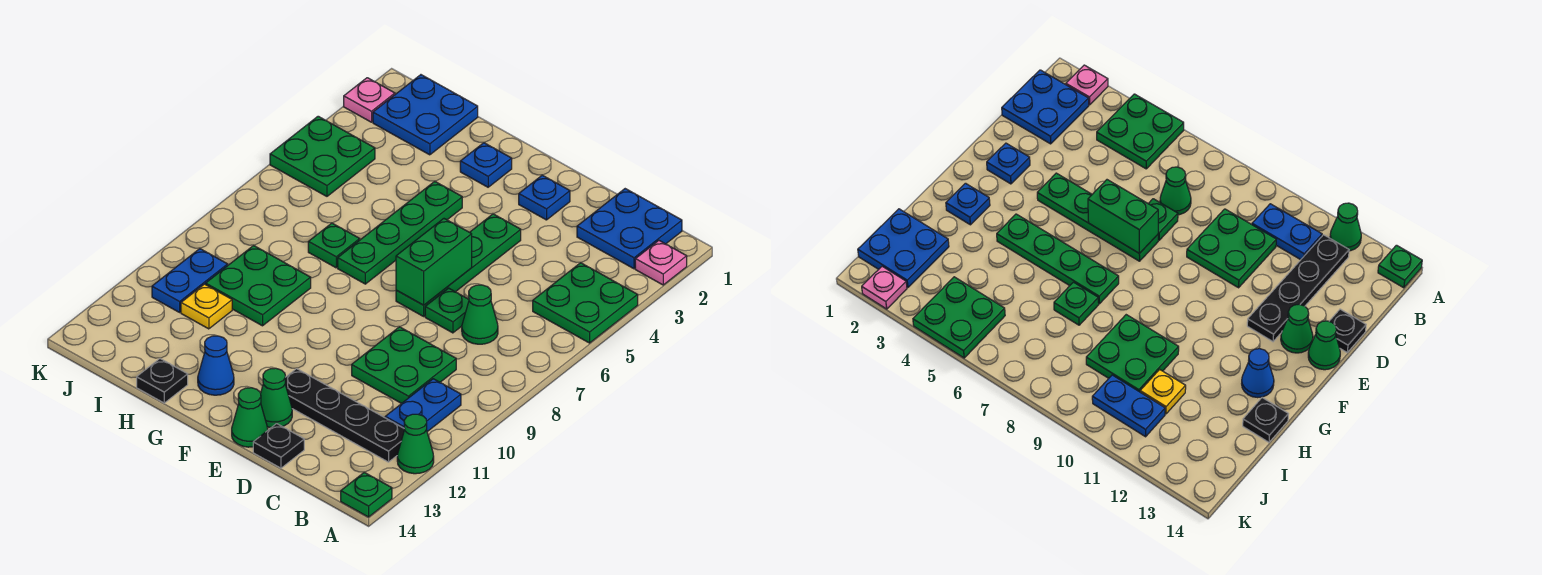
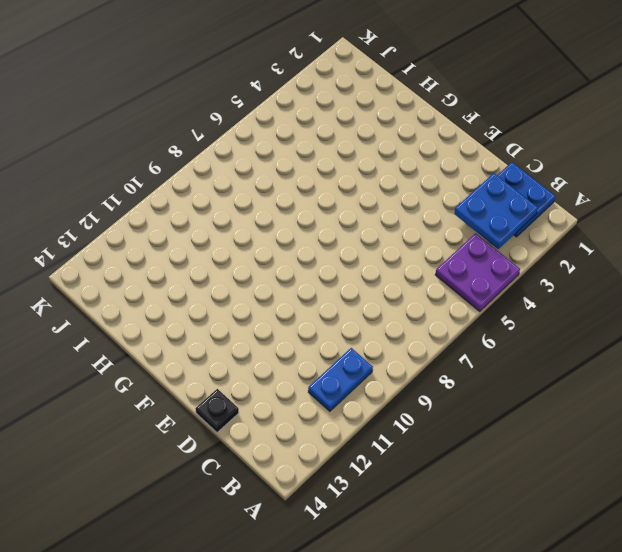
purple 2x2 plate [435,233,520,311] -> green 2x2 plate [533,263,638,343]
blue 2x2 plate [454,173,538,249] -> blue 2x2 plate moved to [373,75,478,155]
none -> pink 1x1 plate [635,241,687,285]
none -> green 1x1 cone [397,414,434,474]
none -> green 1x1 plate [341,472,392,517]

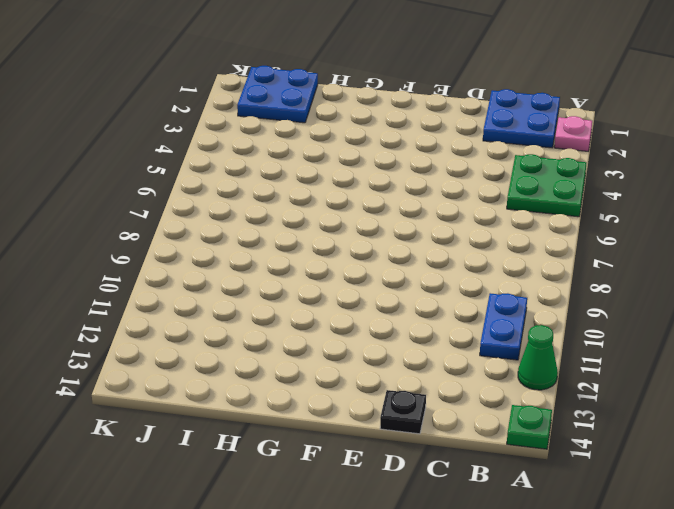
none -> black 1x4 plate [285,369,405,462]
none -> green 1x1 cone [462,285,498,344]
none -> green 2x2 plate [352,327,456,403]

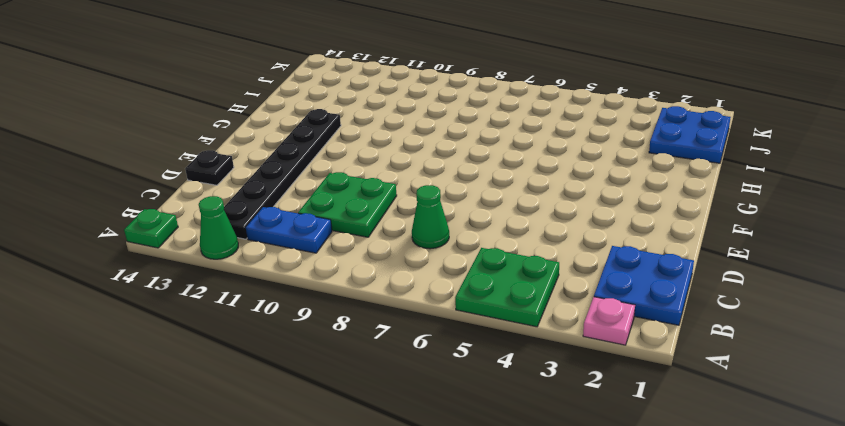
black 1x6 plate [224,109,341,239] -> black 1x4 plate [285,369,405,462]
none -> green 1x1 plate [425,288,469,333]
none -> blue 1x1 plate [519,175,570,220]
none -> green 1x4 plate [396,214,521,316]

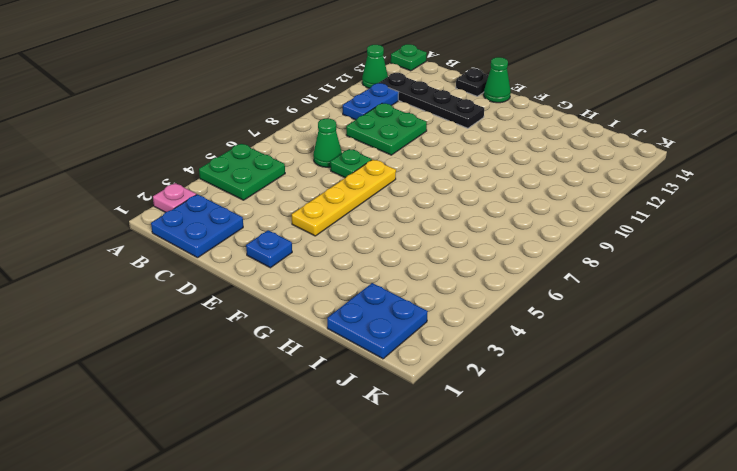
yellow 1x4 plate [292,160,396,236] -> green 1x4 plate [396,214,521,316]
none -> green 1x1 cone [261,368,292,428]
none -> blue 1x1 plate [460,143,512,187]
none -> green 1x4 plate [338,181,462,284]

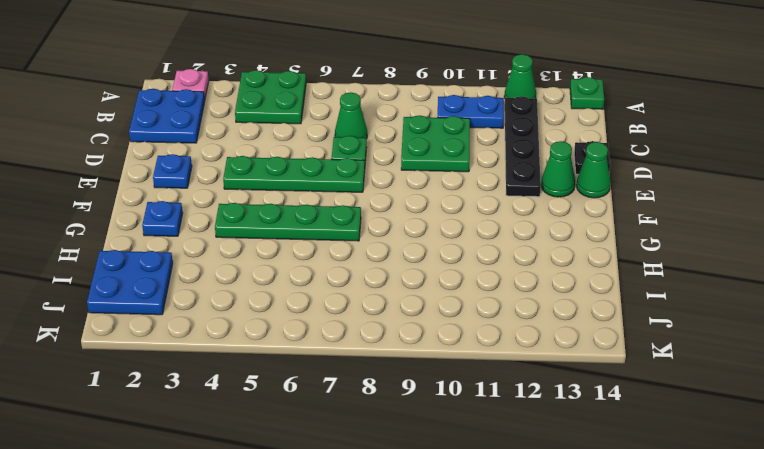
none -> blue 1x1 cone [198,336,234,395]
none -> green 1x1 plate [308,223,360,268]
none -> green 2x2 plate [206,246,311,326]

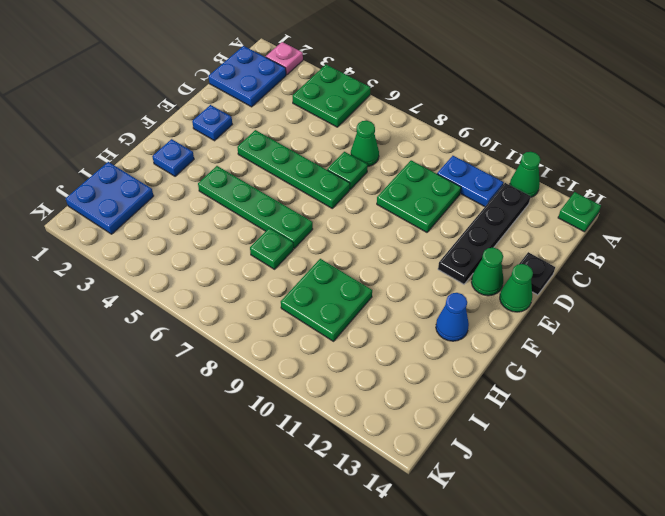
none -> black 1x1 plate [137,359,188,403]
none -> yellow 1x1 plate [181,284,232,329]
none -> green 2x2 plate [270,116,375,196]

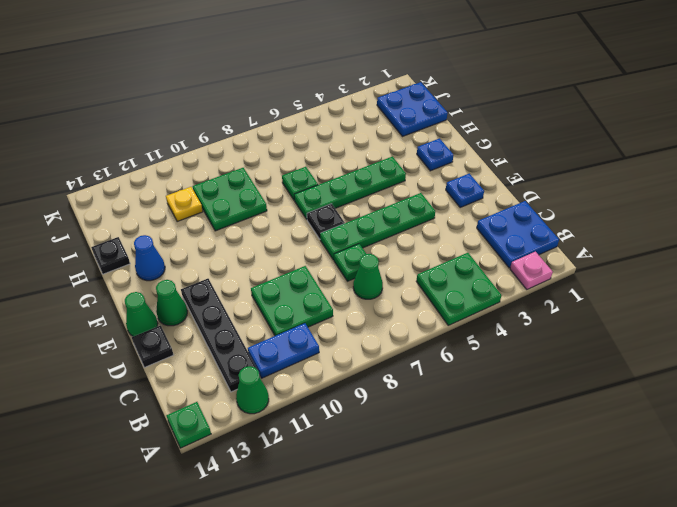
black 1x1 plate [307,204,345,239] -> none
none -> green 2x2 plate [270,116,375,196]
none -> blue 1x2 plate [152,249,228,312]
none -> pink 1x1 plate [344,78,395,122]

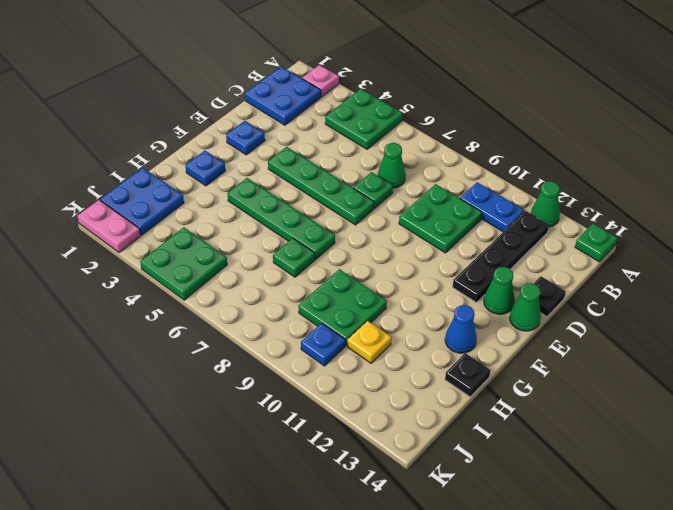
blue 1x1 plate [301,323,345,366] -> blue 1x2 plate [152,249,228,312]
pink 1x2 plate [78,200,141,253] -> pink 1x1 plate [344,78,395,122]
none -> green 1x2 brick [396,219,472,305]

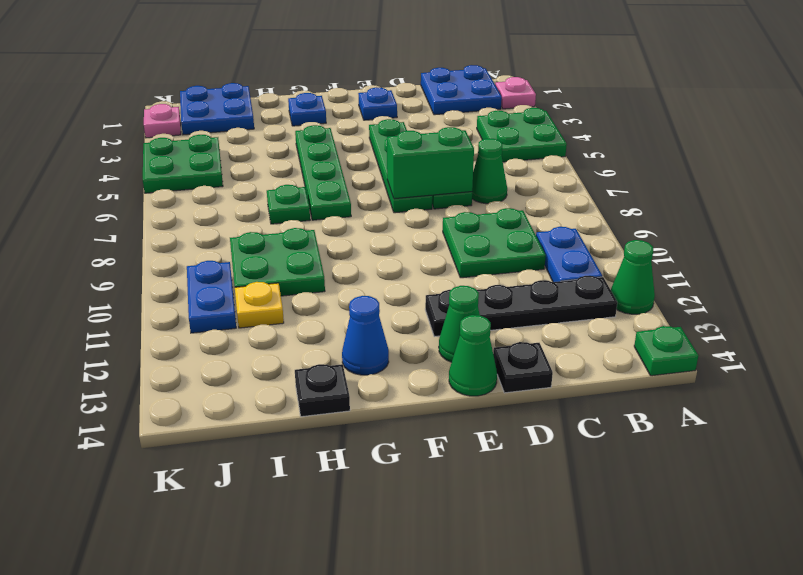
green 1x2 brick [387,127,474,199] -> green 1x2 brick turned to [396,219,472,305]

